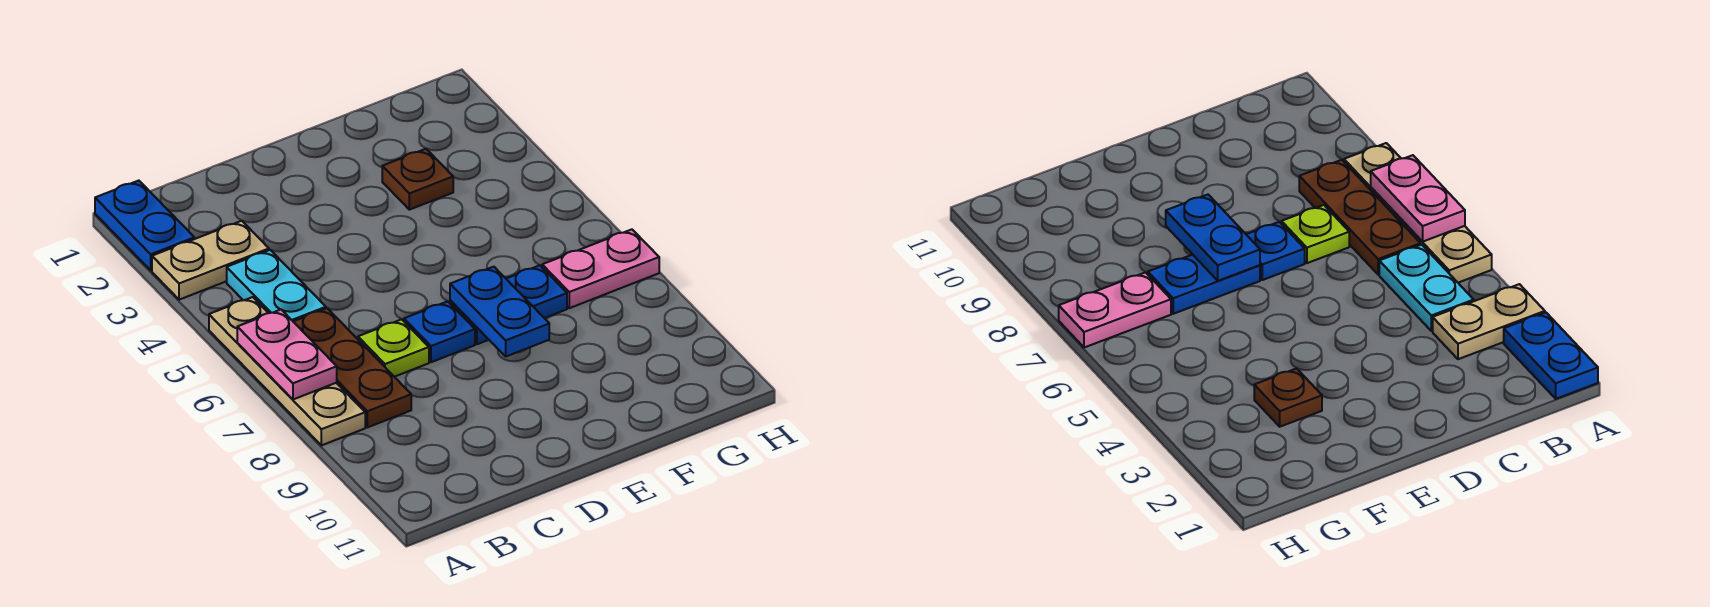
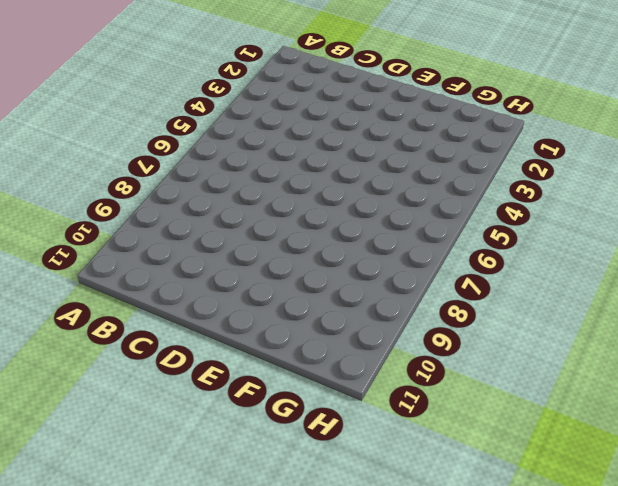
none -> blue 1x2 plate [95,181,194,270]
none -> tan 1x2 plate [152,221,269,300]
none -> tan 1x4 plate [209,297,365,445]

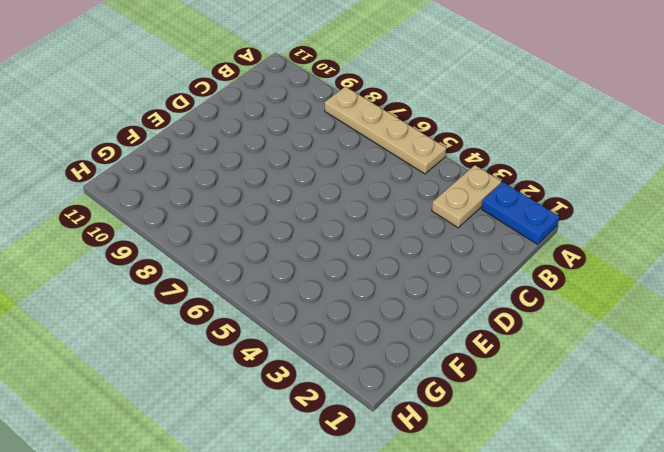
none -> cyan 1x2 plate [227,250,326,321]
none -> brown 1x3 plate [293,308,411,427]
none -> lime 1x1 plate [358,319,429,377]

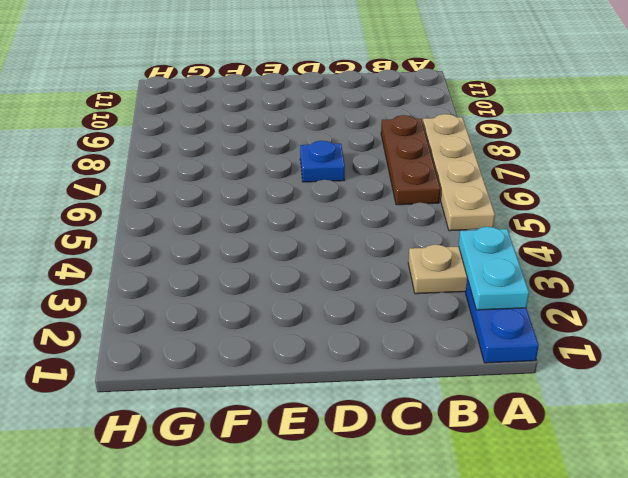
cyan 1x2 plate [459,227,529,310] -> cyan 1x2 plate moved to [227,250,326,321]
none -> lime 1x1 plate [358,319,429,377]
none -> blue 1x2 plate [450,265,567,344]
none -> brown 1x1 plate [382,149,453,210]

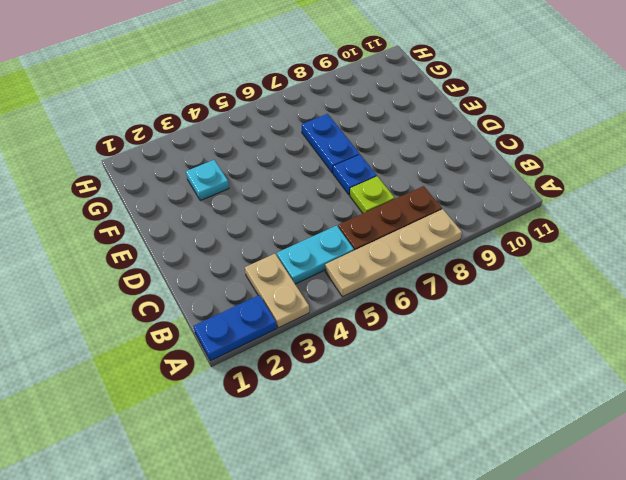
cyan 1x1 plate [186,160,229,201] -> brown 1x1 plate [382,149,453,210]
none -> pink 1x2 plate [542,229,659,308]
none -> pink 1x2 plate [237,310,337,399]
none -> blue 1x2 plate [450,267,549,356]

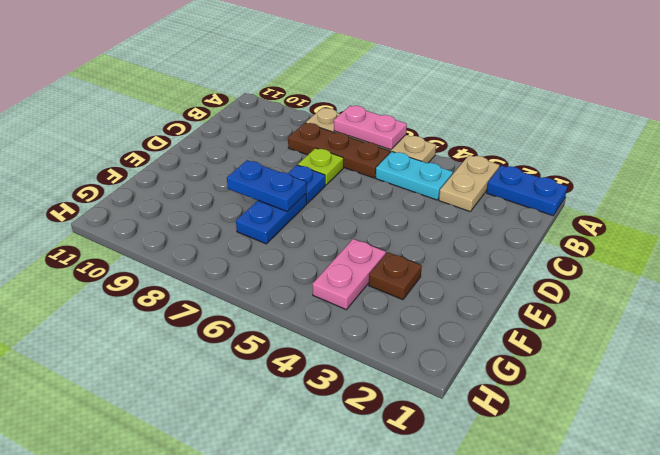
pink 1x2 plate [312,239,386,310] -> pink 1x2 plate moved to [542,229,659,308]

